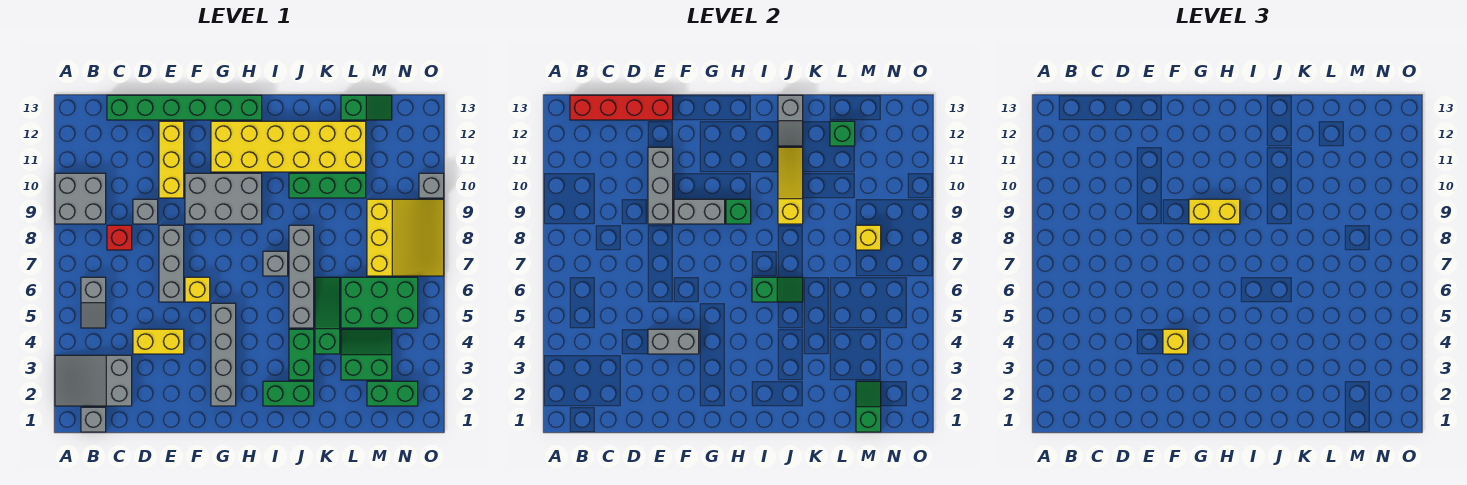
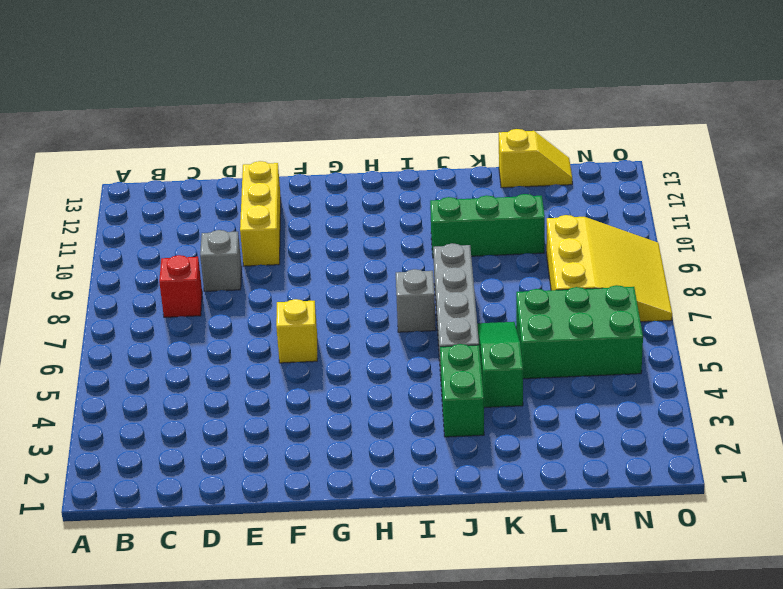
yellow 1x2 slope [499,129,572,188] -> green 1x2 slope [341,95,392,120]
none -> grey 2x3 slope [55,355,132,406]
none -> grey 2x2 brick [55,173,106,224]
none -> grey 1x1 brick [81,407,106,432]
none -> grey 1x2 slope [81,277,106,328]

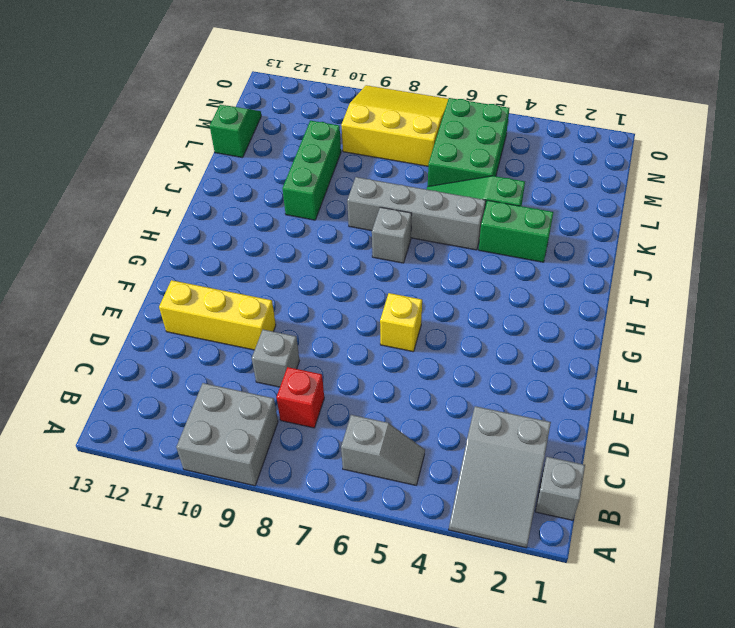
none -> green 1x6 brick [107,95,262,120]
none -> yellow 1x2 brick [133,329,184,354]
none -> grey 1x3 brick [159,225,184,302]
none -> grey 2x3 brick [185,173,262,224]

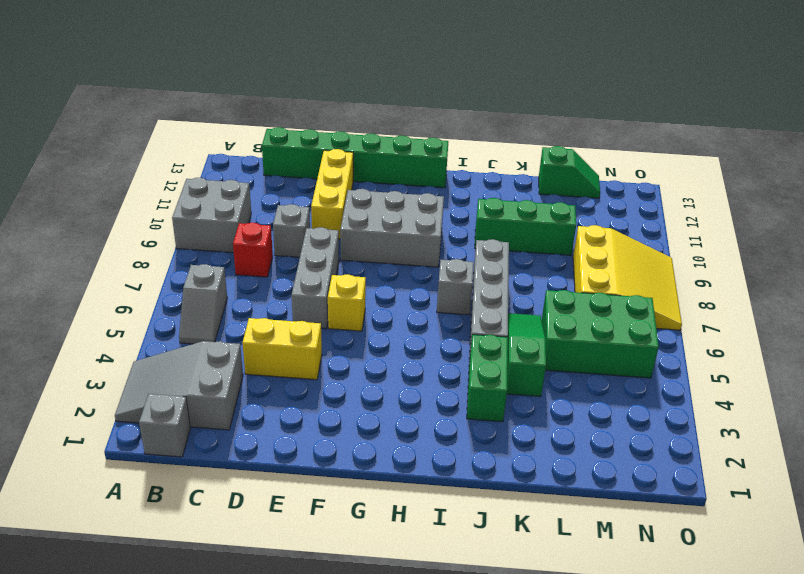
none -> grey 1x4 brick [211,303,236,406]
none -> yellow 2x6 brick [211,121,366,172]
none -> green 1x2 brick [263,381,314,406]
none -> green 2x2 slope [341,329,392,380]

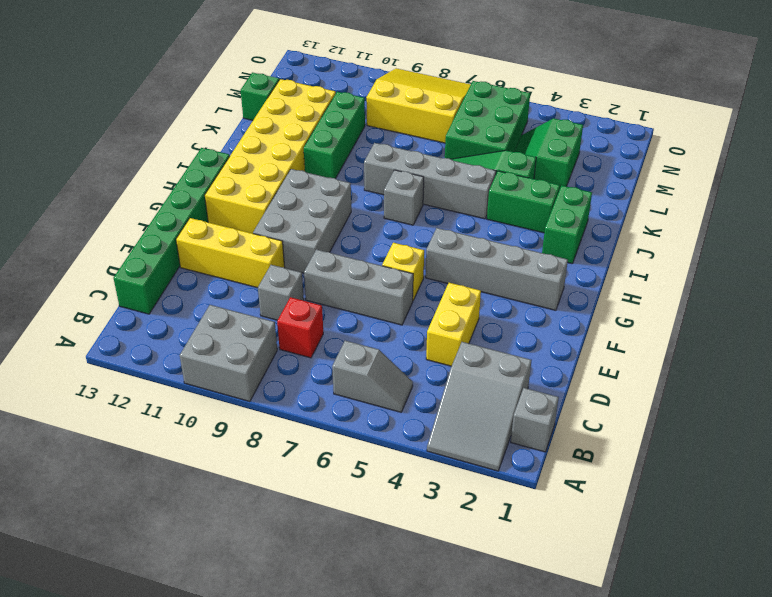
none -> green 1x2 brick [367,381,418,406]
none -> grey 1x1 brick [419,173,444,198]
none -> red 1x4 brick [570,95,673,120]
none -> grey 1x2 brick [648,329,699,354]

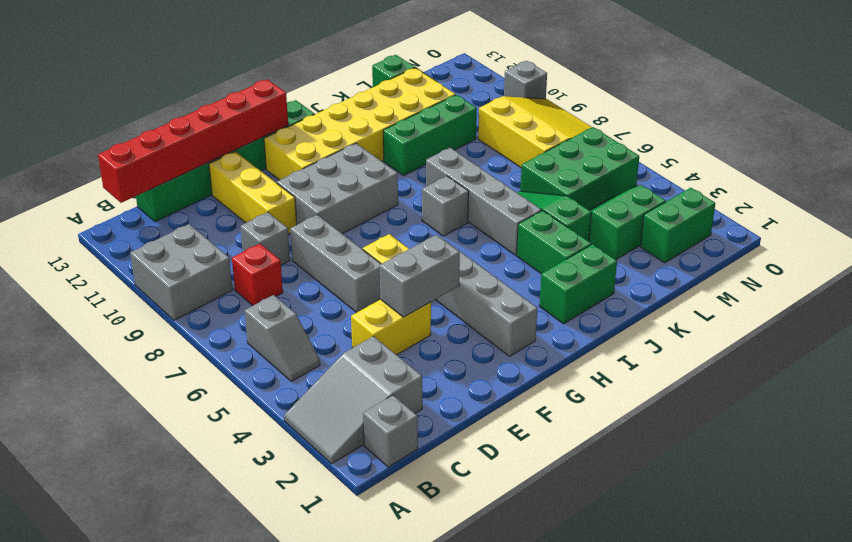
red 1x6 brick [98,79,288,203] -> red 1x4 brick [570,95,673,120]
none -> grey 1x3 brick [648,147,673,224]
none -> grey 1x2 brick [674,199,725,224]
none -> green 1x1 brick [726,199,751,224]
none -> green 1x2 slope [752,277,803,302]

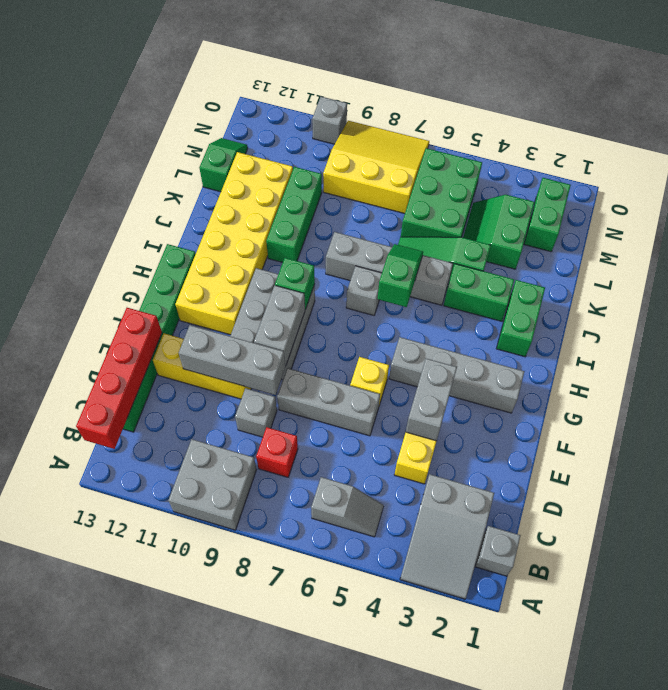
none -> yellow 1x3 slope [778,147,803,224]
none -> grey 1x2 slope [778,95,803,146]
none -> green 1x1 brick [830,121,855,146]
none -> green 1x2 slope [856,381,881,432]

